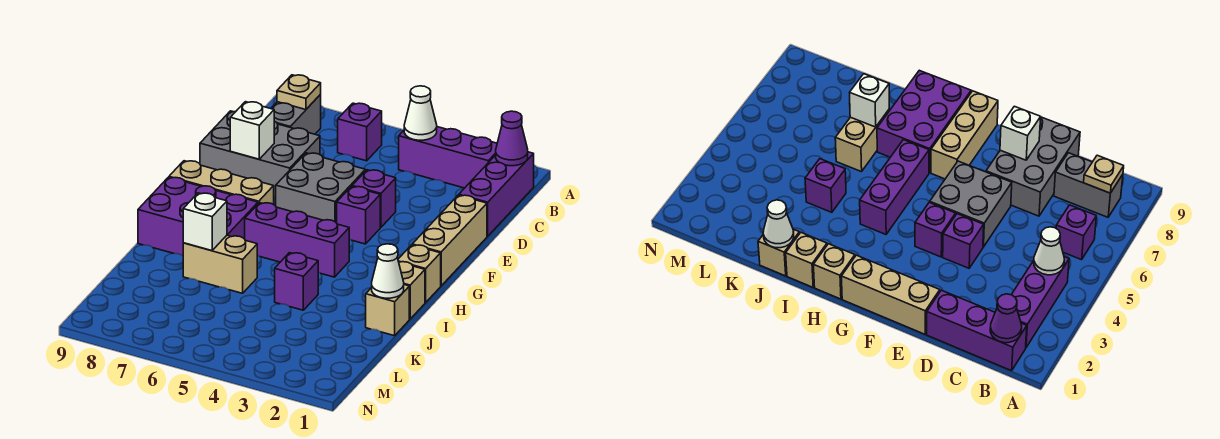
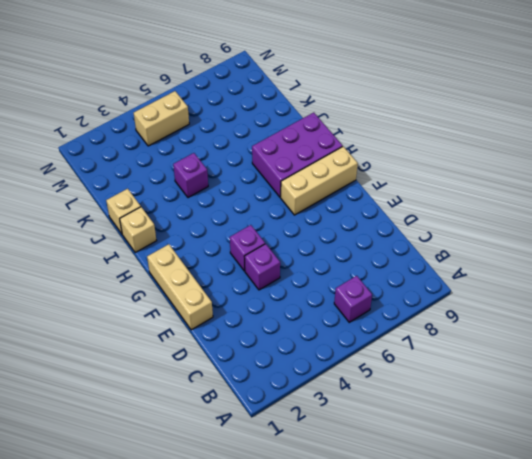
tan 1x2 brick [134,91,189,146] -> tan 1x2 brick moved to [183,235,257,293]
none -> purple 1x3 brick [459,152,534,236]
none -> purple 1x3 brick [399,127,497,188]
none -> grey 1x2 brick [271,95,321,134]

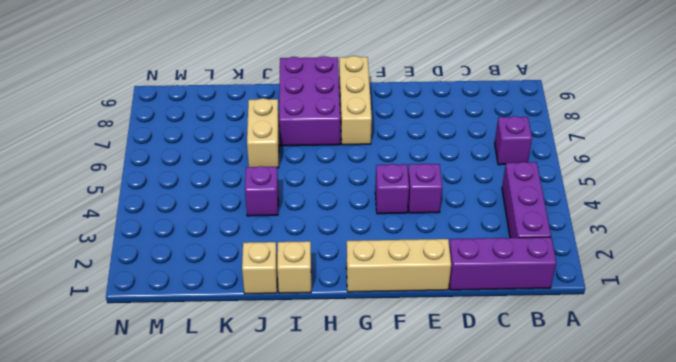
none -> grey 1x2 brick [271,95,321,134]
none -> grey 2x3 brick [200,111,320,198]
none -> grey 2x2 brick [276,153,365,223]

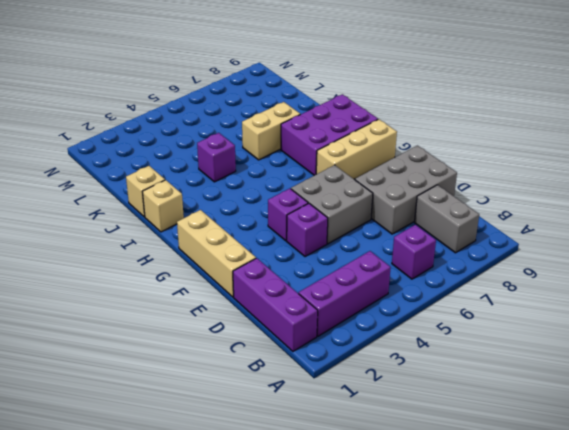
none -> tan 1x1 brick [398,245,441,303]
none -> purple 1x3 brick [245,203,349,277]
none -> purple 1x1 cone [496,111,528,166]

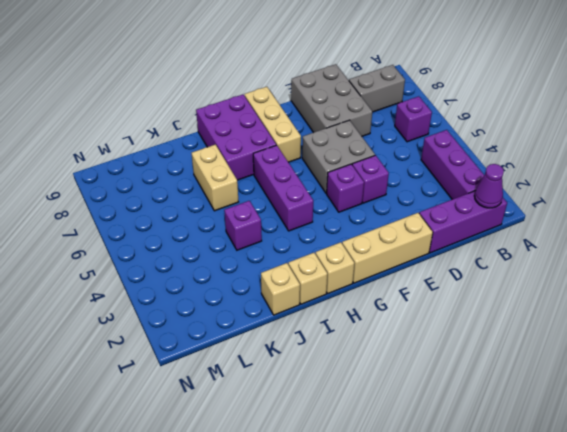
none -> white 1x1 cone [404,86,437,140]
none -> tan 1x1 plate [277,75,321,110]
none -> white 1x1 brick [230,102,274,159]

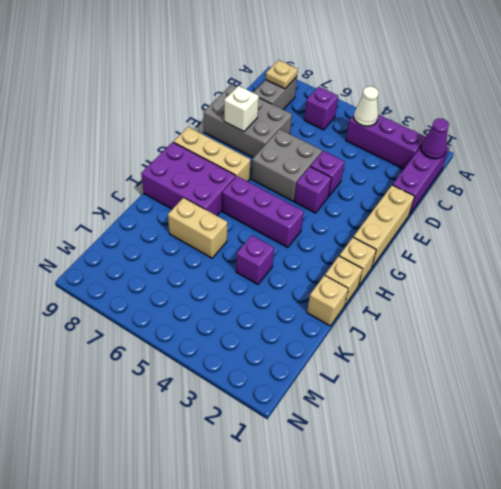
none -> white 1x1 cone [372,244,404,298]
none -> white 1x1 brick [183,193,227,251]

